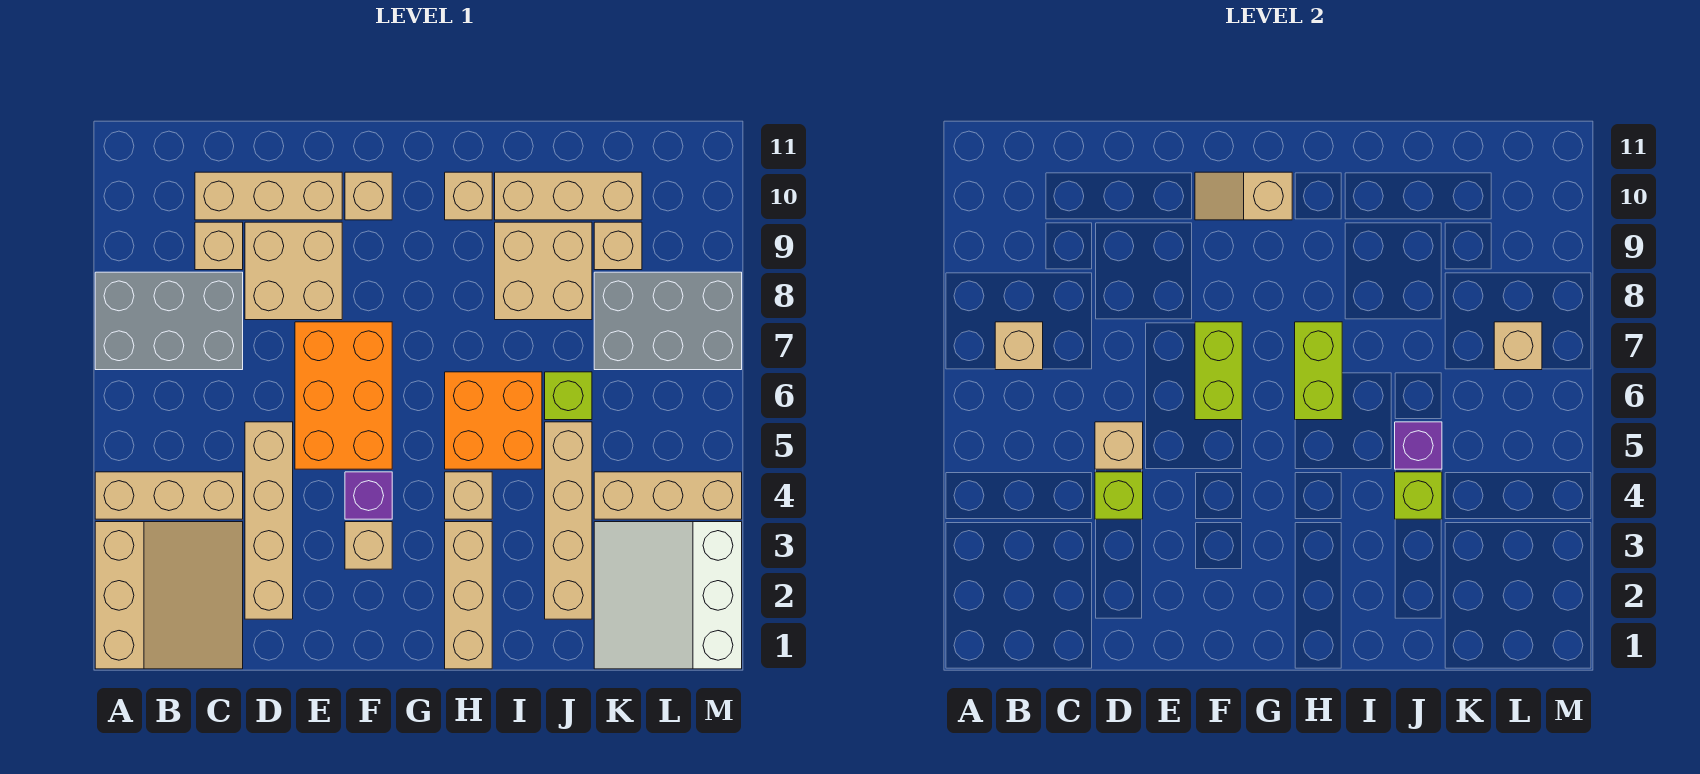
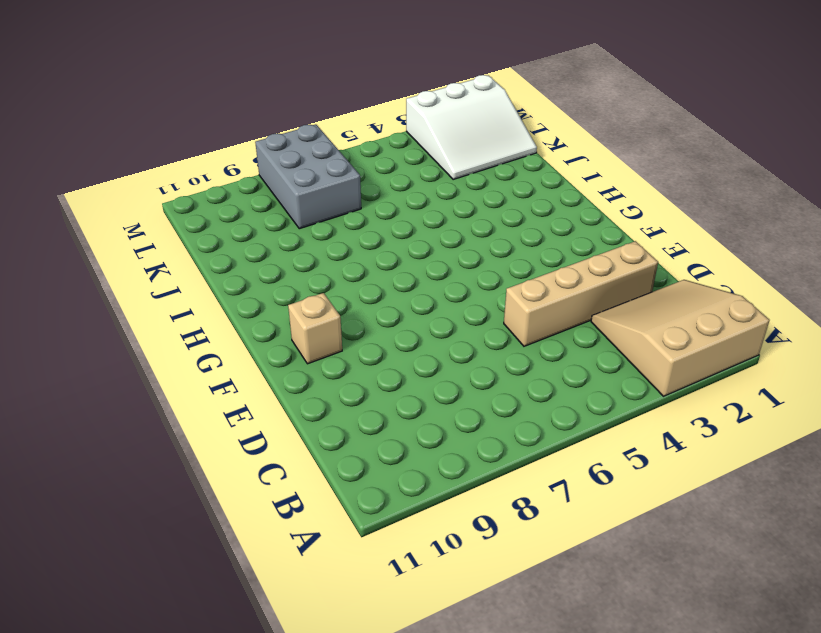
none -> tan 1x3 brick [95,472,243,519]
none -> grey 2x3 brick [95,272,243,370]
none -> tan 1x1 brick [195,222,243,270]
none -> tan 1x3 brick [195,172,342,220]

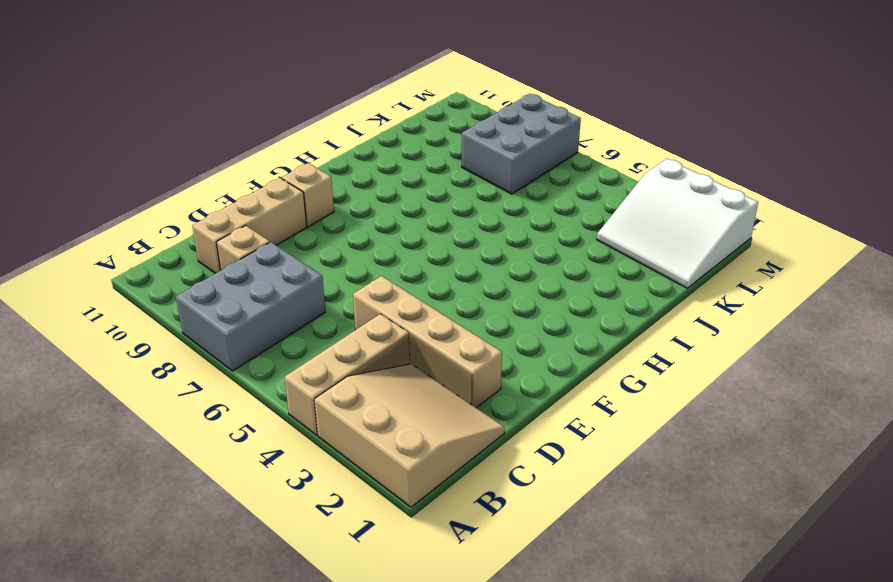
none -> tan 2x2 brick [245,222,342,320]
none -> orange 2x3 brick [295,322,392,469]
none -> tan 1x1 brick [345,522,392,569]
none -> purple 1x1 brick [345,472,392,519]

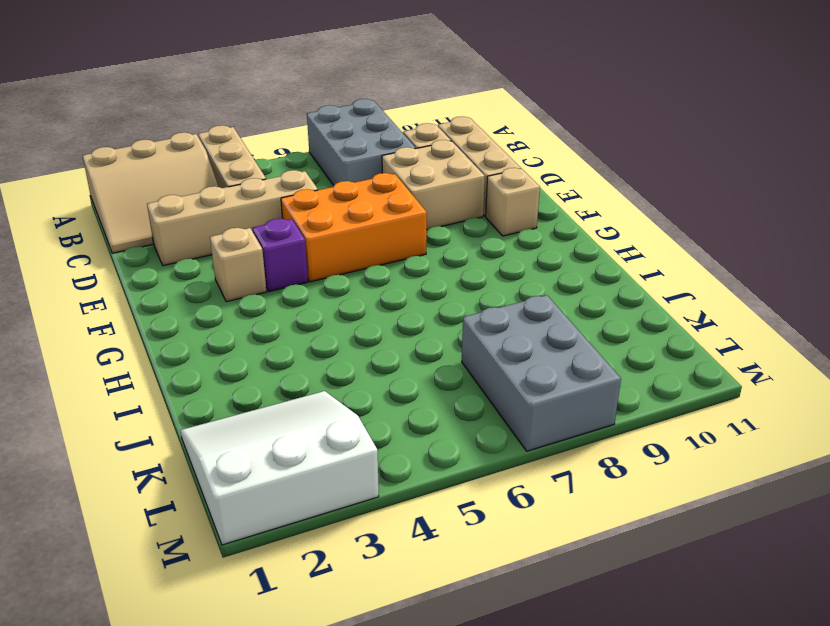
none -> tan 1x3 brick [445,522,492,669]
none -> tan 1x1 brick [445,472,492,519]
none -> orange 2x2 brick [445,372,542,469]
none -> tan 1x1 brick [445,172,492,220]

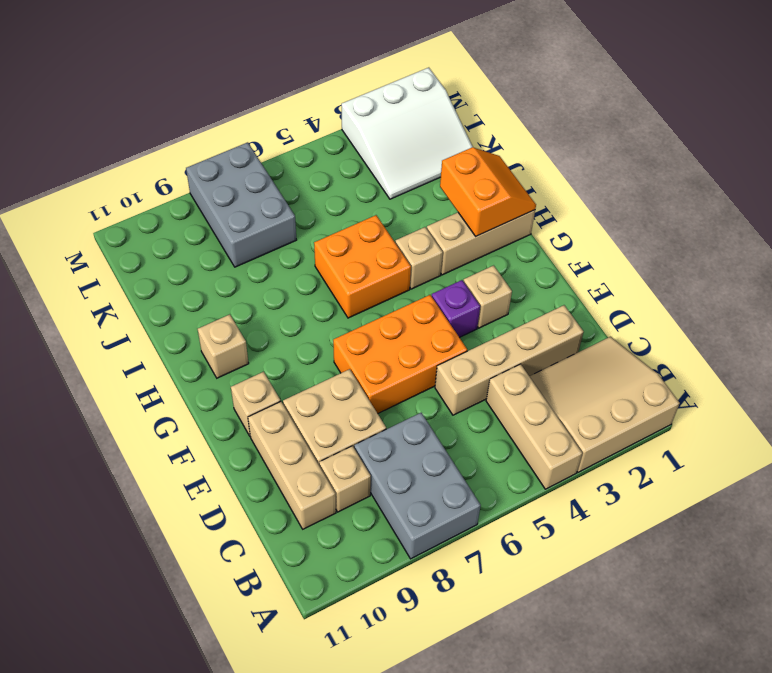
orange 2x2 slope [440,147,536,236] -> none
none -> tan 2x2 brick [495,222,592,320]
none -> tan 1x3 brick [495,172,642,220]
none -> tan 1x4 brick [545,422,592,619]
none -> lime 1x1 brick [545,372,592,420]

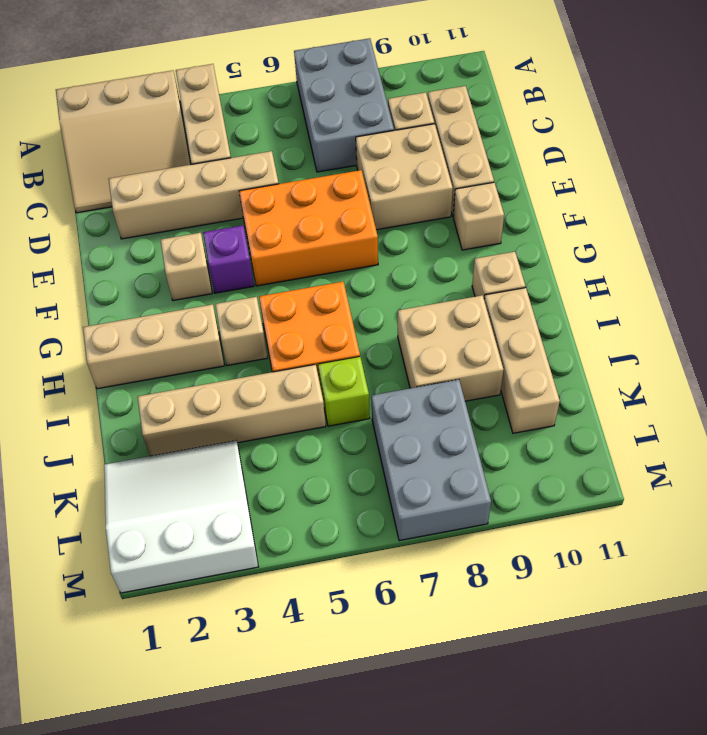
none -> tan 1x3 brick [594,472,742,519]
none -> tan 1x1 brick [594,222,642,270]
none -> tan 1x1 brick [995,322,1043,370]
none -> lime 1x1 brick [1095,472,1143,519]

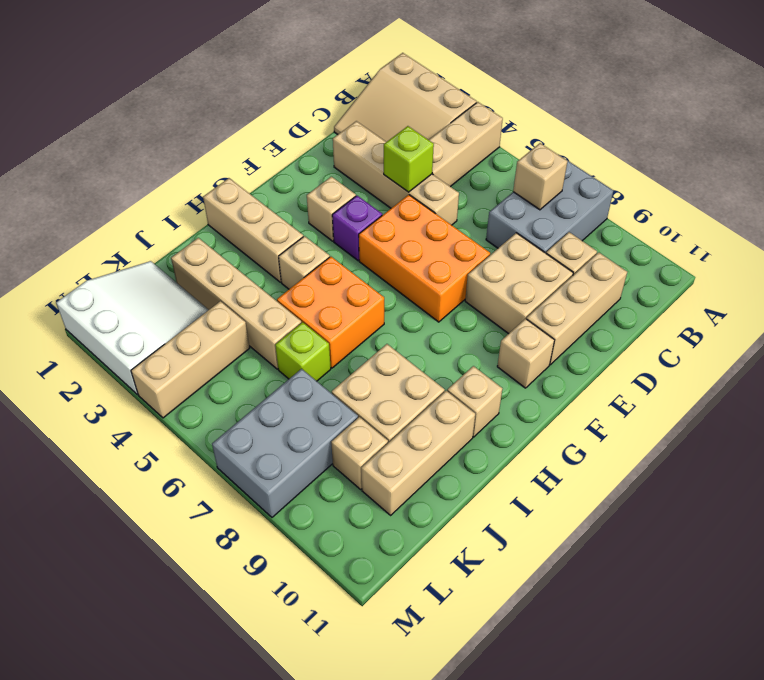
none -> tan 1x1 brick [1095,422,1143,469]
none -> lime 1x2 brick [1195,322,1242,420]
none -> tan 1x2 slope [1195,172,1292,220]
none -> lime 1x2 brick [1295,322,1342,420]

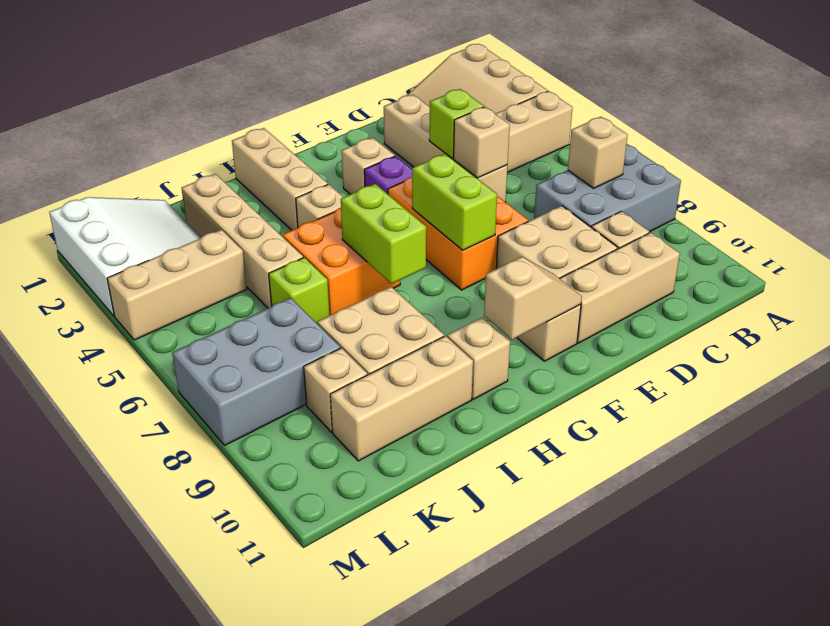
none -> lime 1x1 brick [1395,472,1442,519]
none -> purple 1x1 brick [1395,422,1442,469]
none -> tan 1x1 brick [1494,322,1542,370]

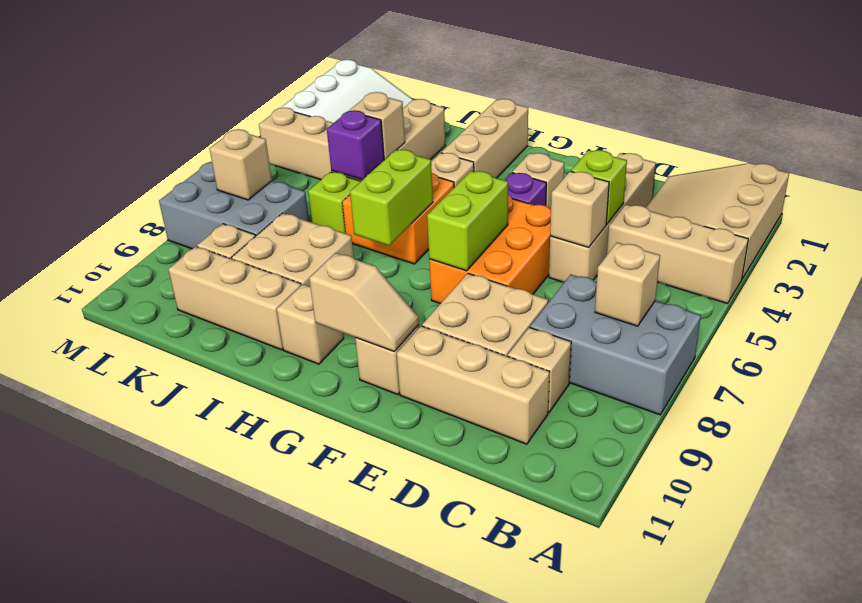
tan 1x1 brick [350,92,405,160] -> lime 1x1 brick [1395,472,1442,519]

